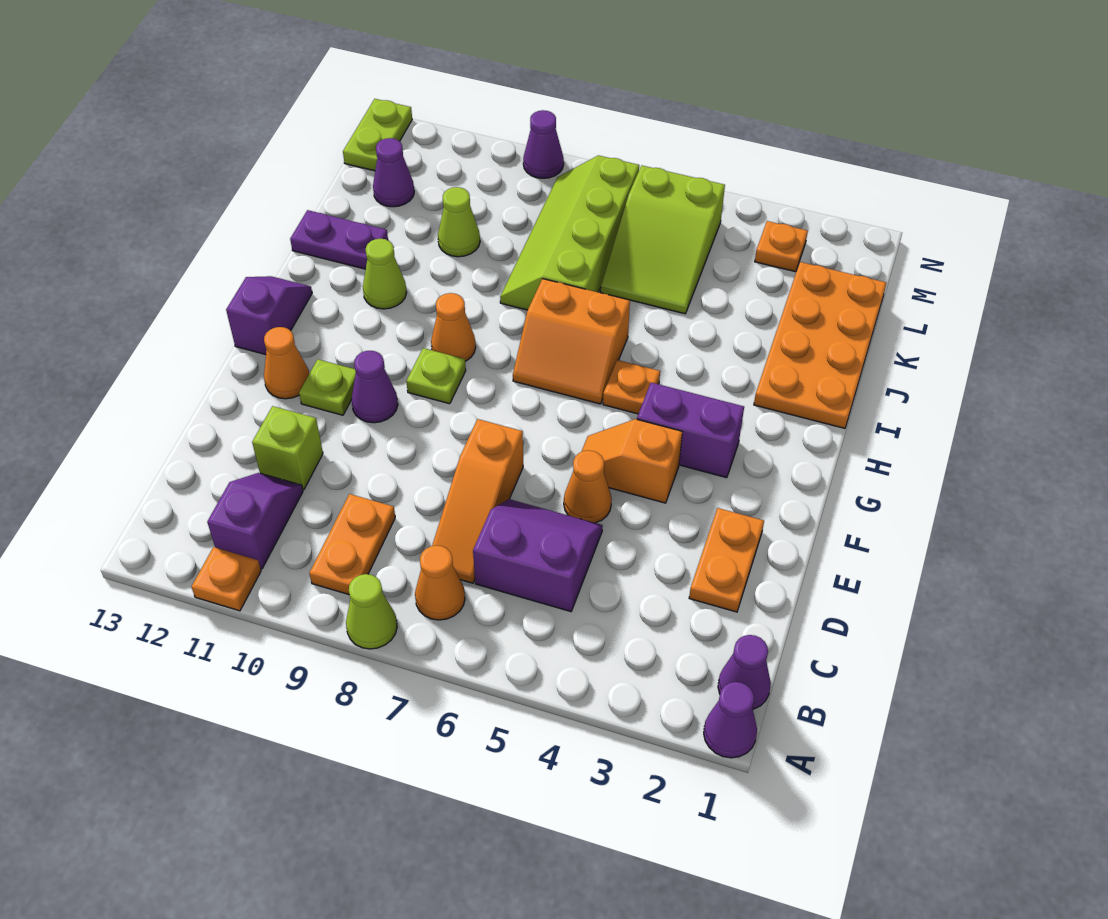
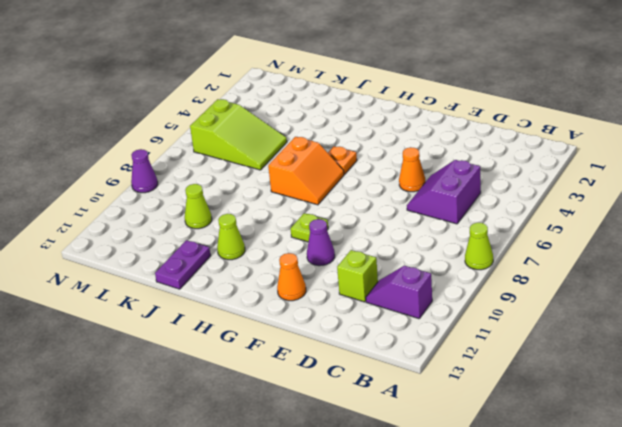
none -> purple 1x1 cone [704,682,757,758]
none -> orange 1x1 plate [191,547,261,611]
none -> purple 1x1 cone [718,635,771,709]
none -> orange 1x1 cone [415,545,465,620]

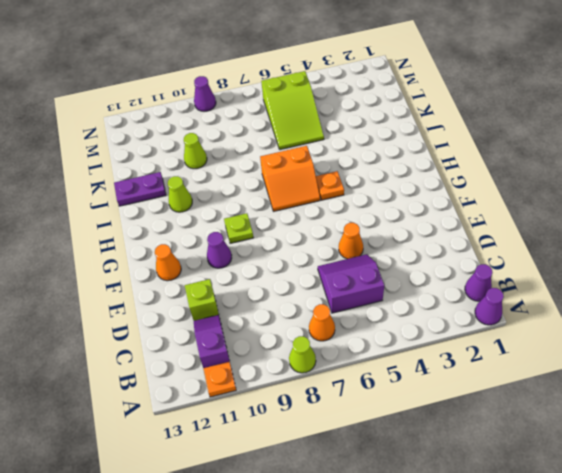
none -> orange 1x2 plate [309,494,395,595]
none -> orange 1x3 slope [432,419,523,583]
none -> orange 1x2 plate [689,508,764,612]
none -> orange 1x2 slope [581,419,682,503]

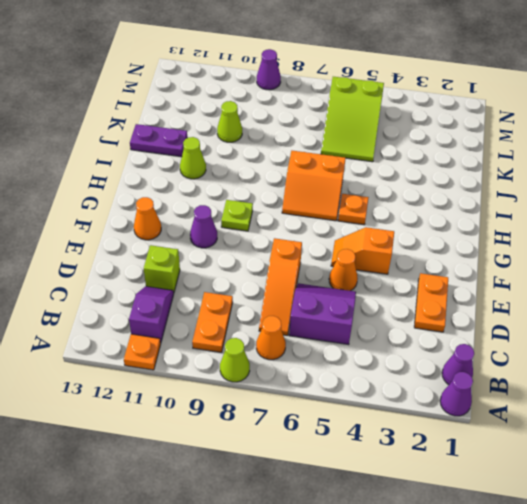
none -> lime 1x1 plate [299,359,356,415]
none -> purple 1x2 brick [637,383,744,478]
none -> purple 1x2 slope [226,276,312,355]
none -> orange 1x1 cone [431,293,476,361]

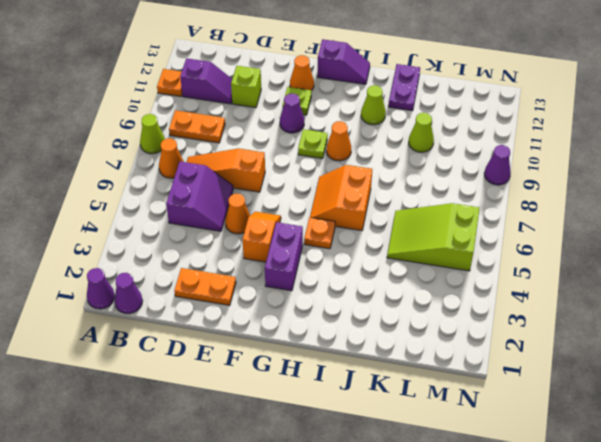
none -> orange 2x4 plate [754,262,886,428]
none -> lime 2x4 slope [500,155,639,310]
none -> purple 1x1 cone [373,138,414,207]
none -> orange 1x1 plate [755,221,808,272]

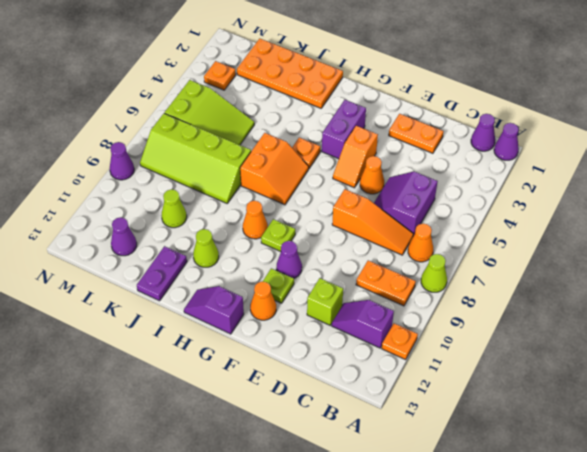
none -> lime 1x2 plate [343,99,412,171]

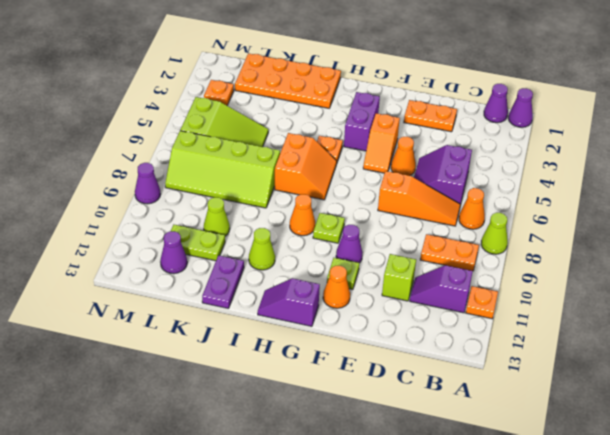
lime 1x2 plate [171,225,225,261] -> lime 1x2 plate moved to [343,99,412,171]

